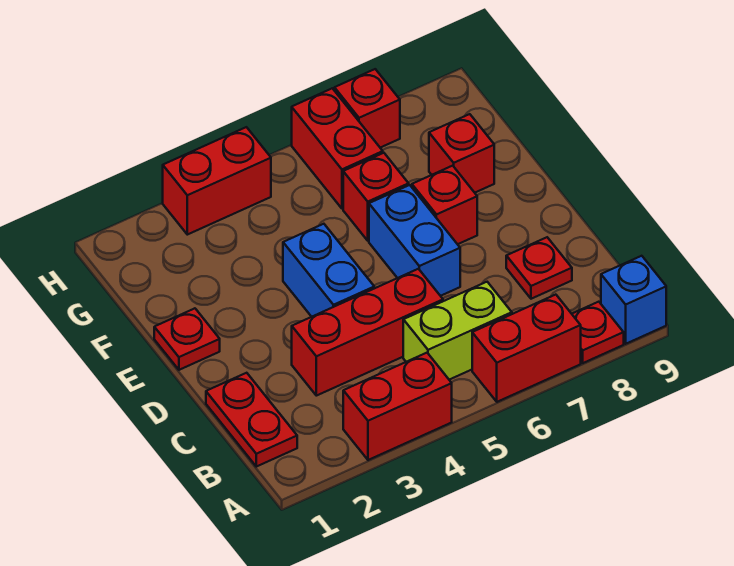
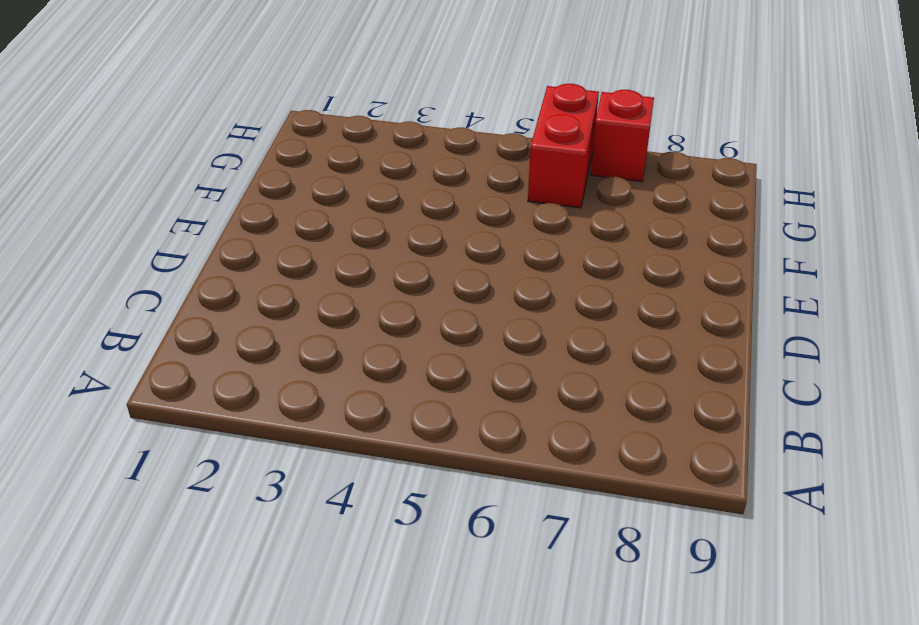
none -> red 1x2 brick [343,353,452,460]
none -> red 1x2 brick [472,295,581,402]
none -> red 1x1 plate [572,302,624,363]

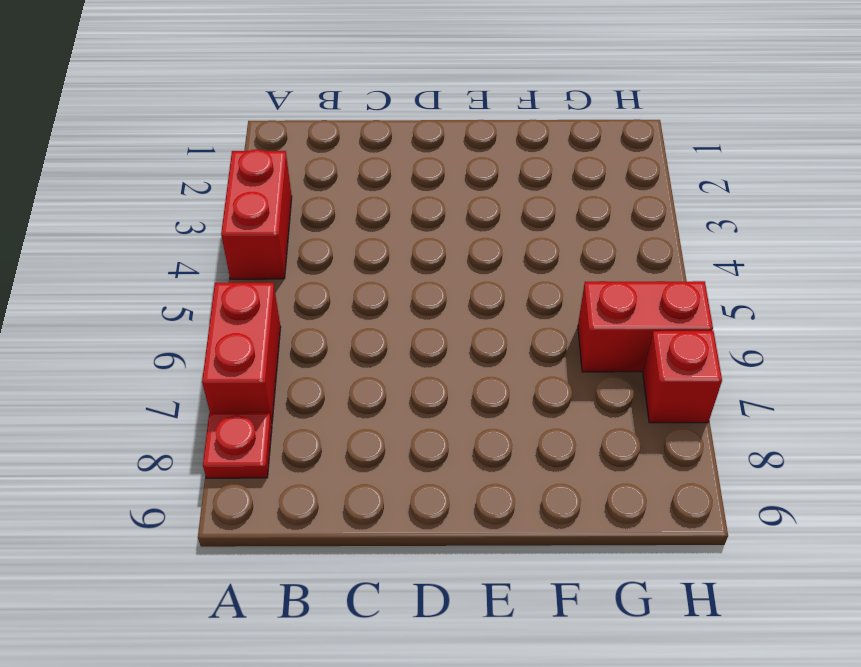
none -> blue 1x1 brick [601,256,666,344]
none -> red 1x2 plate [206,373,297,467]
none -> lime 1x2 brick [403,282,512,380]

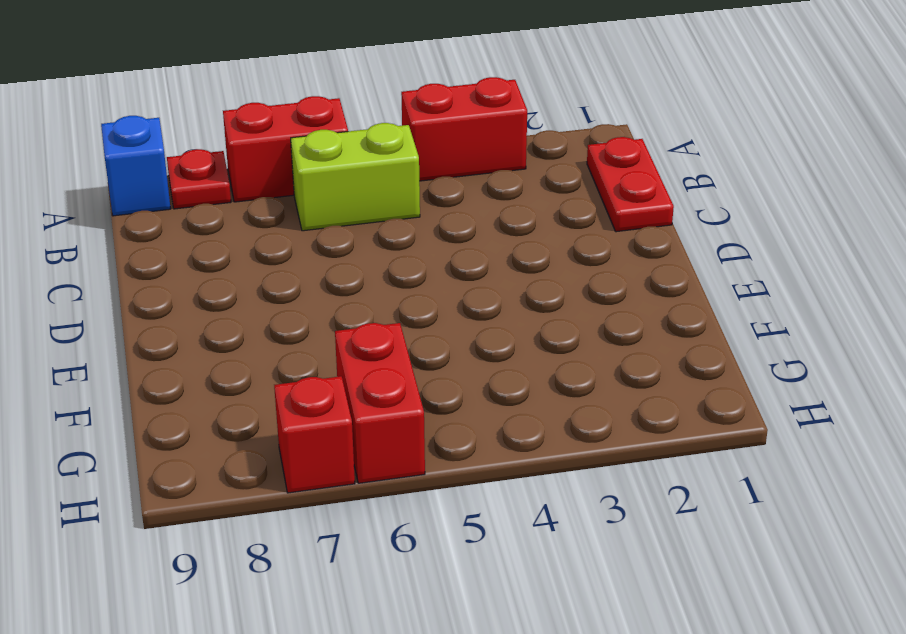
none -> red 1x3 brick [292,269,443,396]
none -> red 1x1 plate [506,237,572,299]
none -> blue 1x2 brick [283,224,374,317]

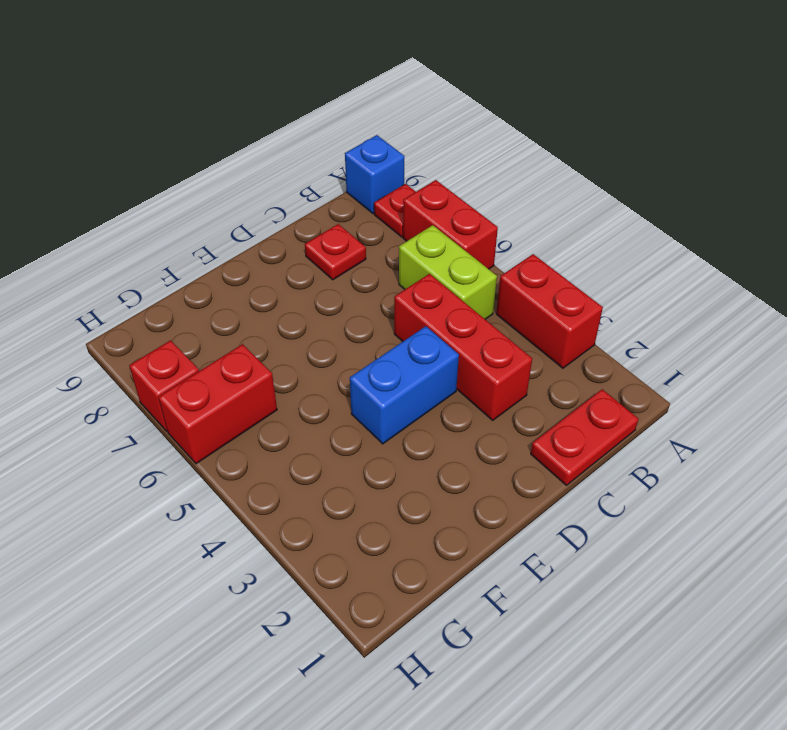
none -> blue 1x2 brick [369,185,460,296]
none -> red 1x1 plate [154,308,220,370]
none -> red 1x1 brick [412,166,477,244]

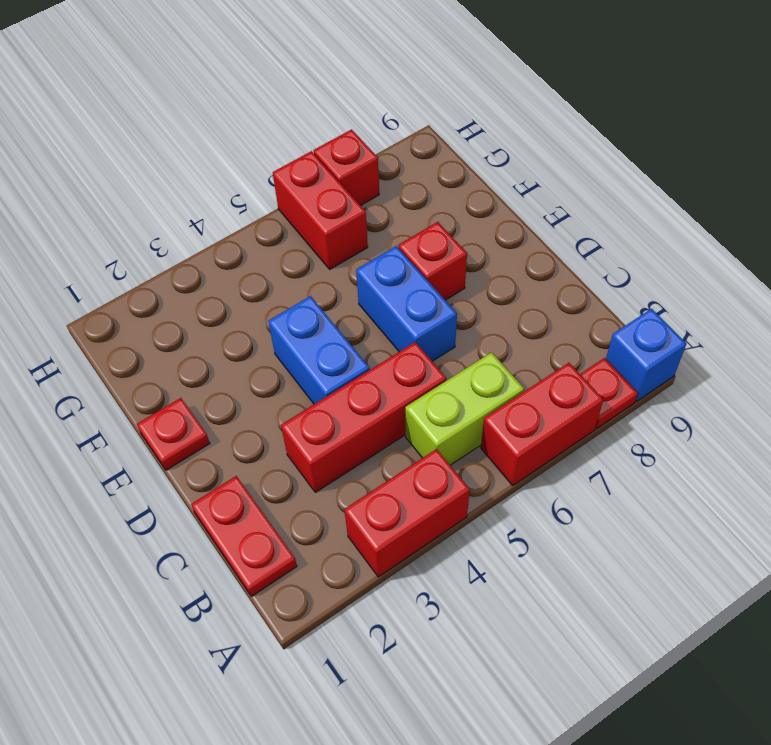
none -> red 1x1 plate [506,237,572,299]
none -> red 1x1 brick [343,153,409,241]
none -> red 1x1 brick [429,114,494,193]

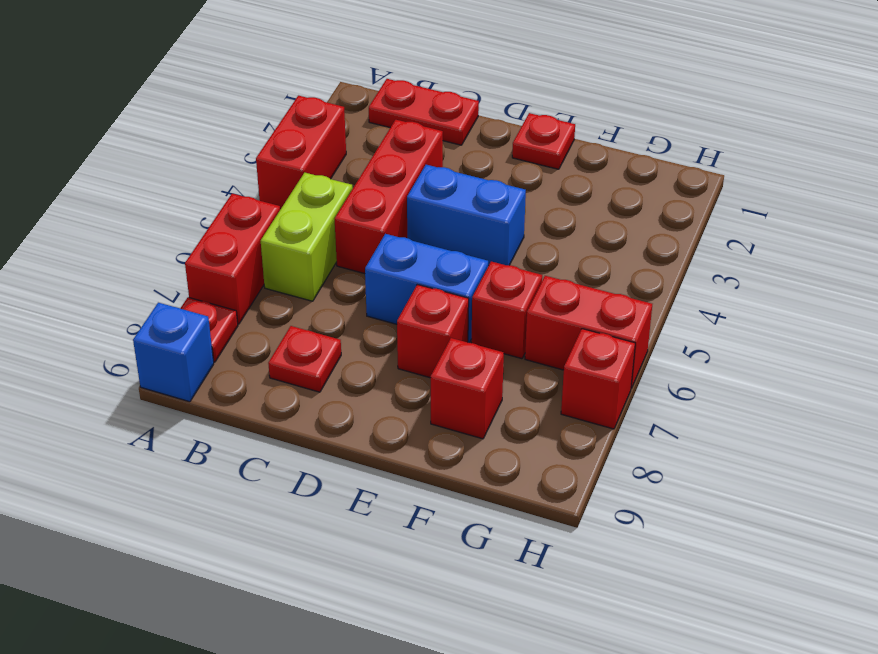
none -> red 1x2 brick [163,127,271,235]

